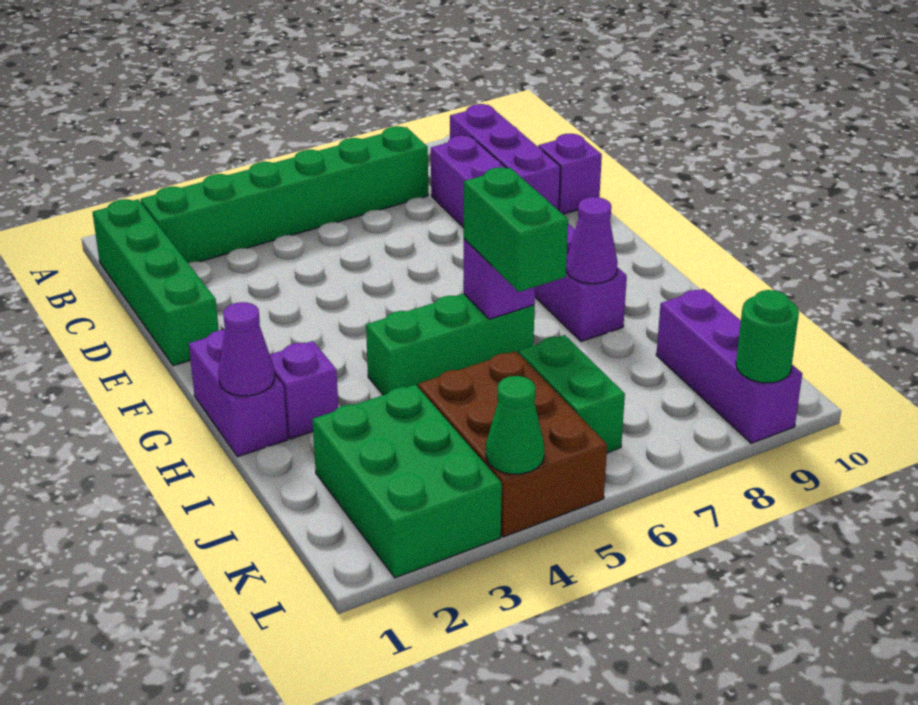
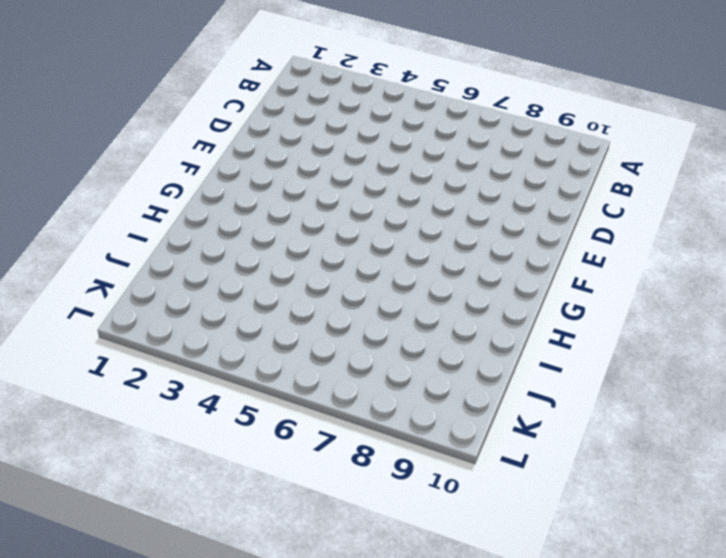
none -> green 1x4 brick [93,199,219,366]
none -> green 1x6 brick [141,126,428,263]
none -> purple 1x3 brick [450,104,560,210]

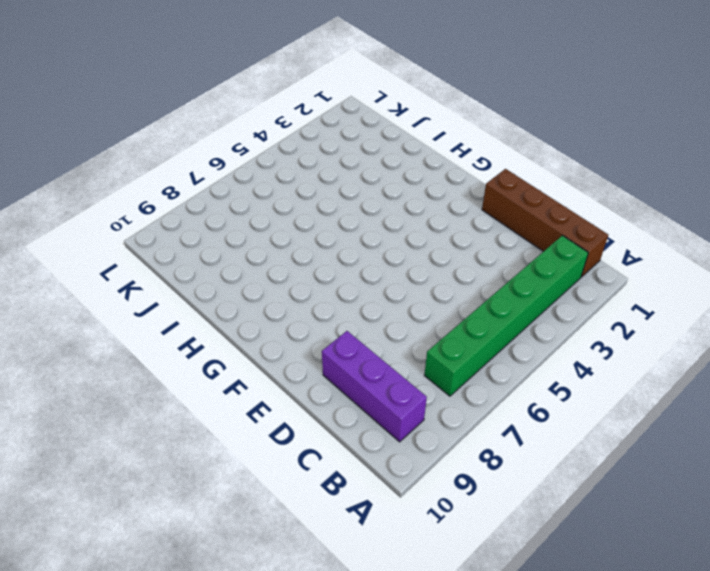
brown 1x4 brick [482,169,608,277] -> green 1x4 brick [93,199,219,366]
none -> purple 1x6 brick [431,136,627,341]
none -> purple 1x1 brick [538,134,602,214]
none -> purple 1x2 brick [189,330,288,457]

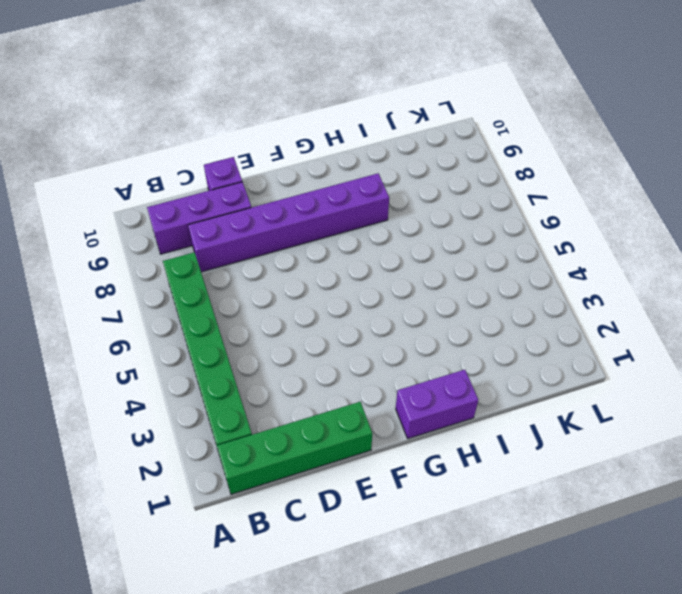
none -> purple 1x1 brick [270,341,338,439]
none -> green 1x3 brick [366,294,535,395]
none -> green 2x3 brick [312,385,502,578]

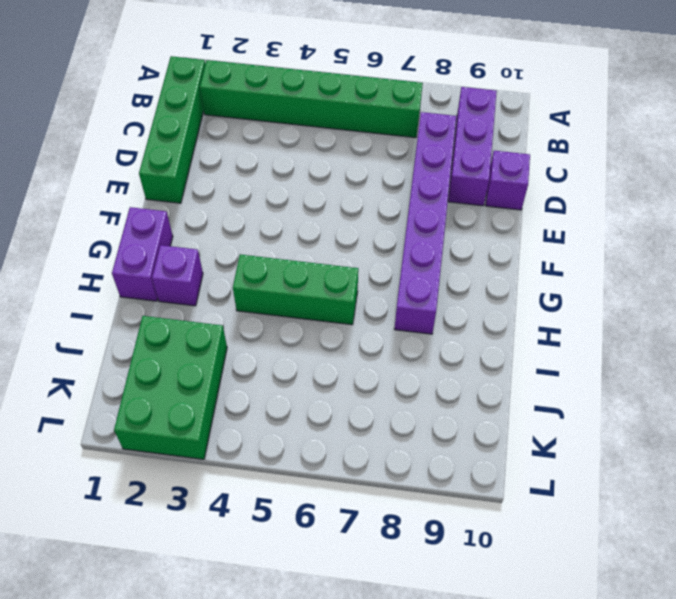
none -> brown 2x3 brick [418,351,607,537]
none -> green 1x2 brick [519,335,625,453]
none -> purple 1x3 brick [656,289,802,443]

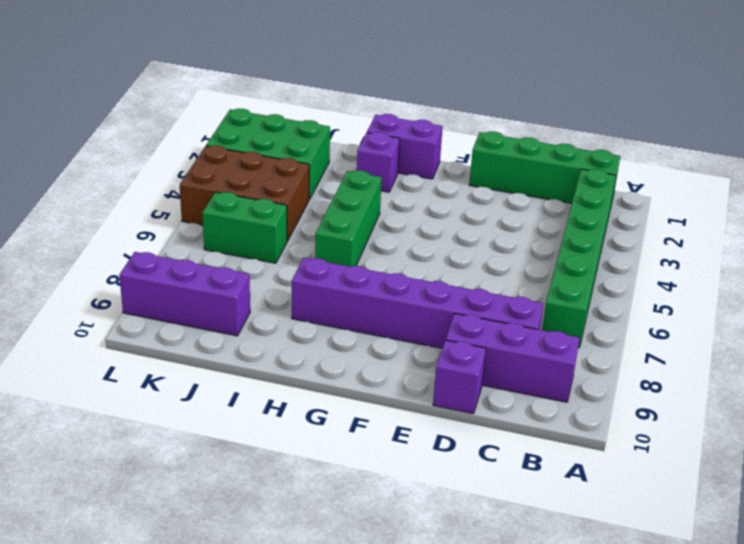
none -> purple 1x1 cone [218,302,274,396]
none -> purple 1x1 brick [463,239,535,319]
none -> purple 1x1 cone [566,197,618,284]

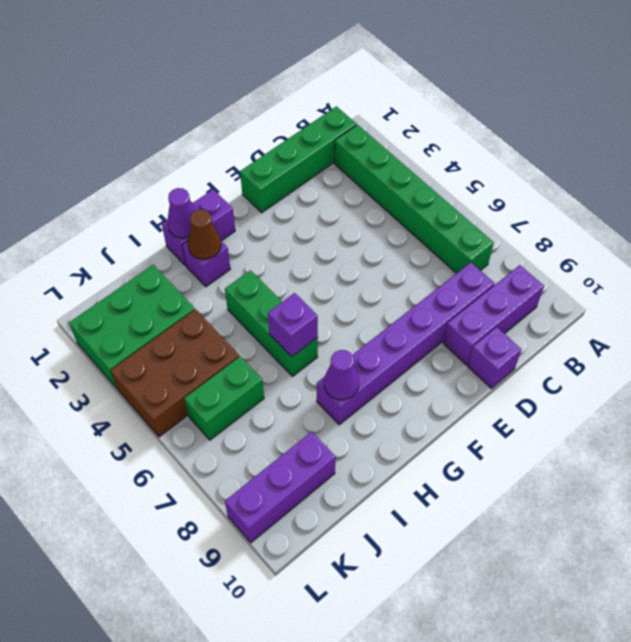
brown 1x1 cone [188,209,221,259] -> none
none -> green 1x1 cone [486,376,544,474]
none -> green 1x1 round brick [736,290,799,383]
none -> green 1x2 brick [464,168,568,292]

